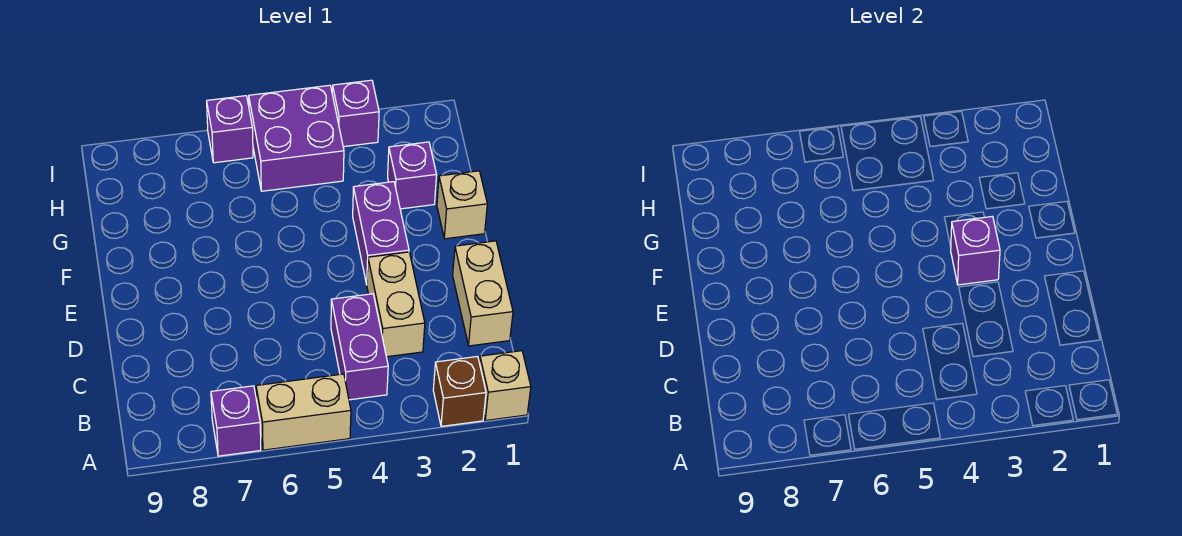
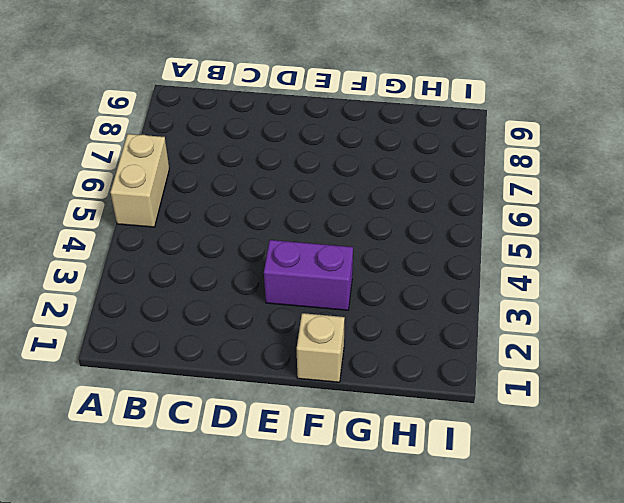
none -> tan 1x1 brick [479,351,531,420]
none -> brown 1x1 brick [433,356,486,426]
none -> purple 1x1 brick [211,386,261,456]

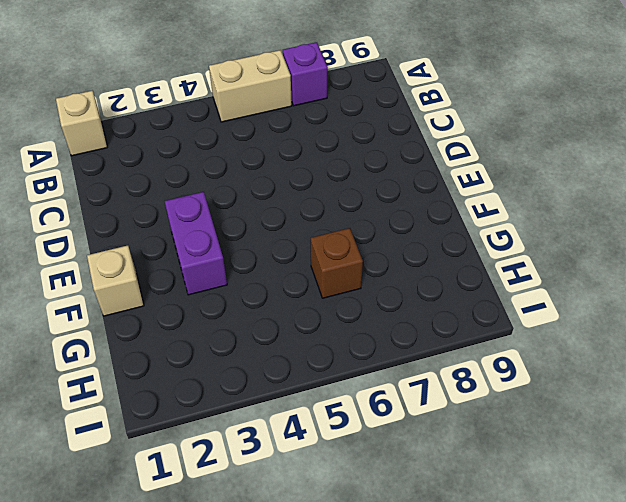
brown 1x1 brick [311,228,363,298] -> brown 1x1 brick moved to [433,356,486,426]
none -> purple 1x2 brick [331,294,388,400]
none -> tan 1x2 brick [453,241,513,346]
none -> tan 1x2 brick [367,252,425,357]

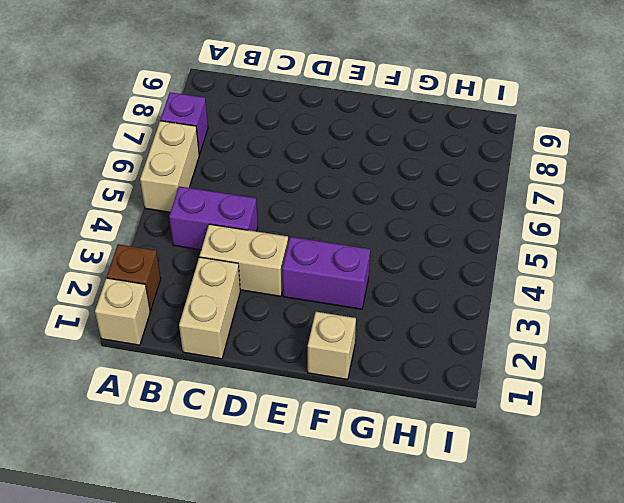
tan 1x2 brick [179,257,240,359] -> tan 1x2 brick turned to [453,241,513,346]
none -> purple 1x1 brick [388,142,437,209]
none -> purple 2x2 brick [249,85,344,191]
none -> purple 1x1 brick [332,80,379,147]

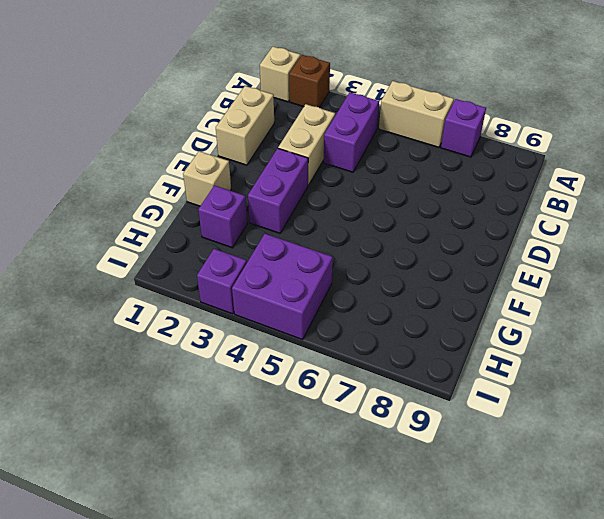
none -> purple 1x1 brick [207,96,253,163]
none -> purple 1x1 brick [951,216,1000,285]

